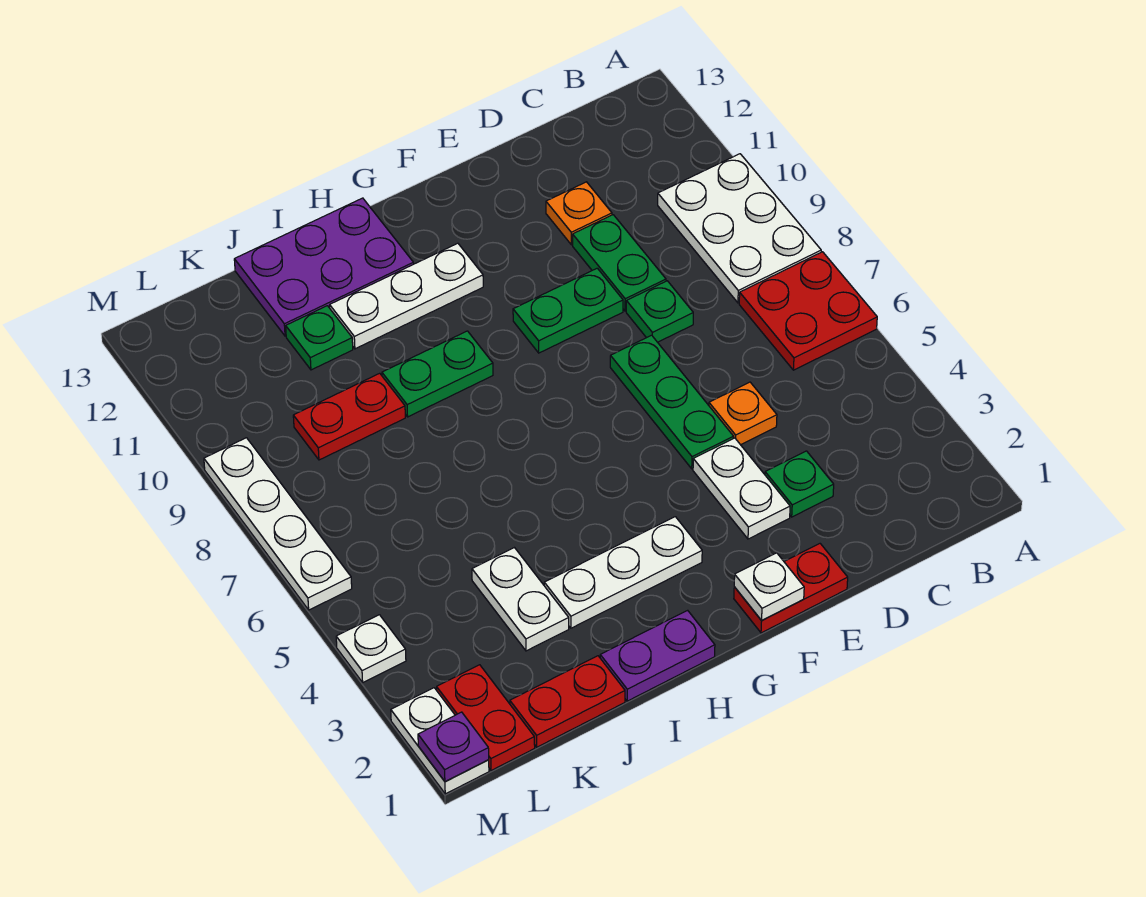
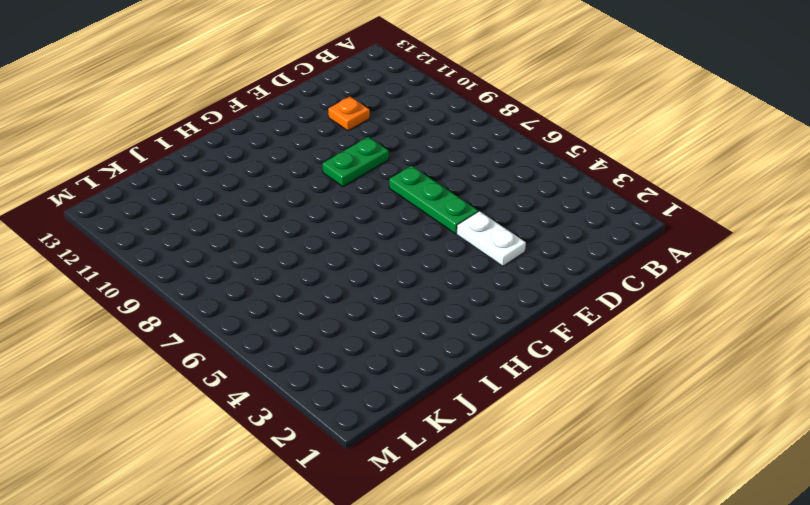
none -> red 2x2 plate [739,252,877,370]
none -> white 2x3 plate [658,154,821,303]
none -> green 1x1 plate [765,451,834,517]

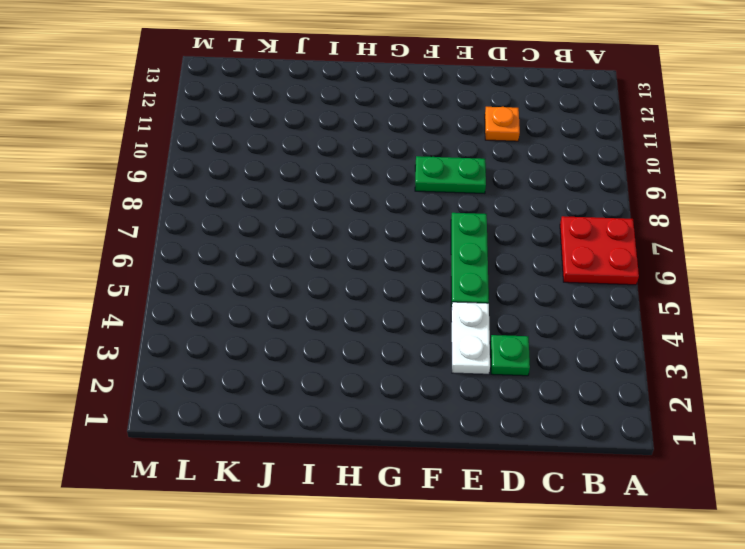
none -> white 2x3 plate [658,154,821,303]
none -> orange 1x1 plate [709,382,777,445]
none -> green 1x1 plate [626,281,693,342]

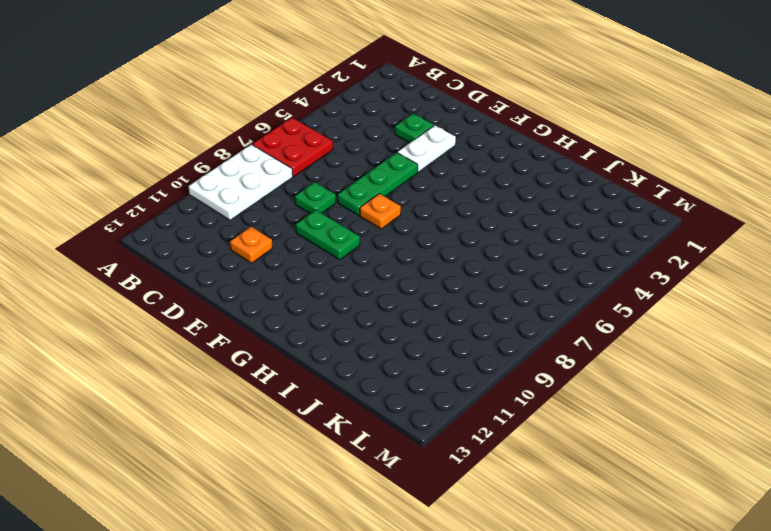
orange 1x1 plate [360,194,401,229] -> orange 1x1 plate moved to [709,382,777,445]
none -> green 1x2 plate [573,215,666,311]
none -> red 1x2 plate [734,544,848,633]
none -> white 1x3 plate [544,517,702,628]

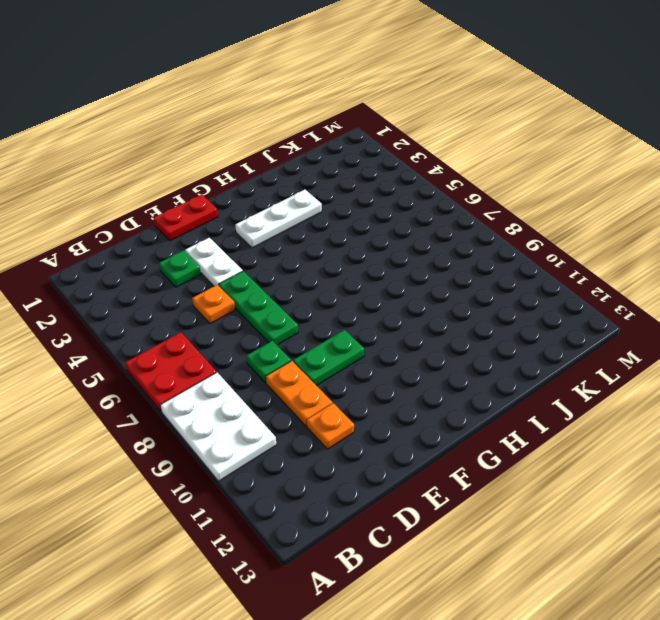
orange 1x2 plate [266,361,332,426] -> green 1x2 plate [573,215,666,311]
none -> white 1x3 plate [330,243,483,349]
none -> purple 1x2 plate [600,610,715,701]
none -> green 1x2 plate [382,331,493,417]

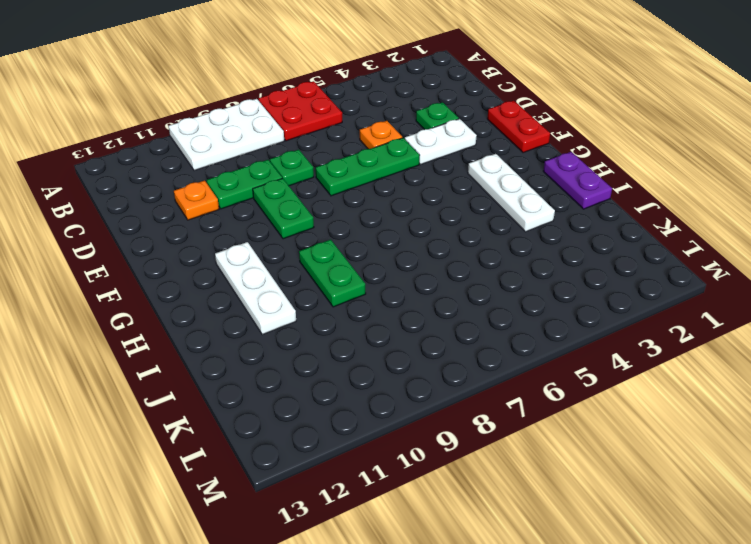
none -> purple 2x3 plate [234,198,414,336]
none -> red 1x2 plate [510,656,625,747]
none -> white 1x2 plate [472,548,569,651]

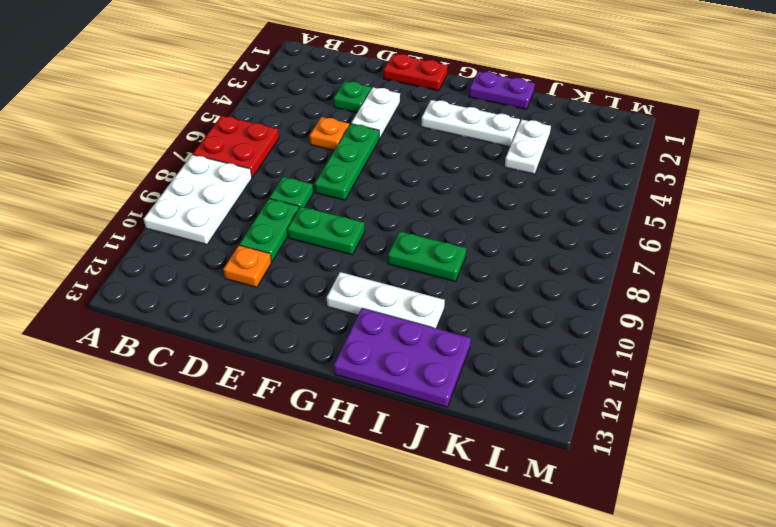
none -> red 1x2 plate [510,656,625,747]
none -> red 1x2 plate [293,373,405,460]
none -> green 1x1 plate [286,306,353,370]

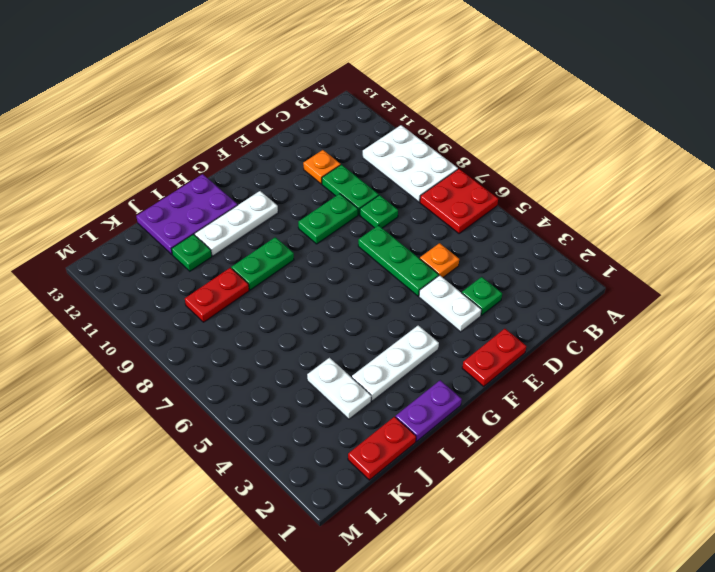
none -> red 1x2 plate [437,665,535,771]
none -> white 1x2 plate [391,688,489,794]
none -> white 1x1 plate [336,615,406,682]

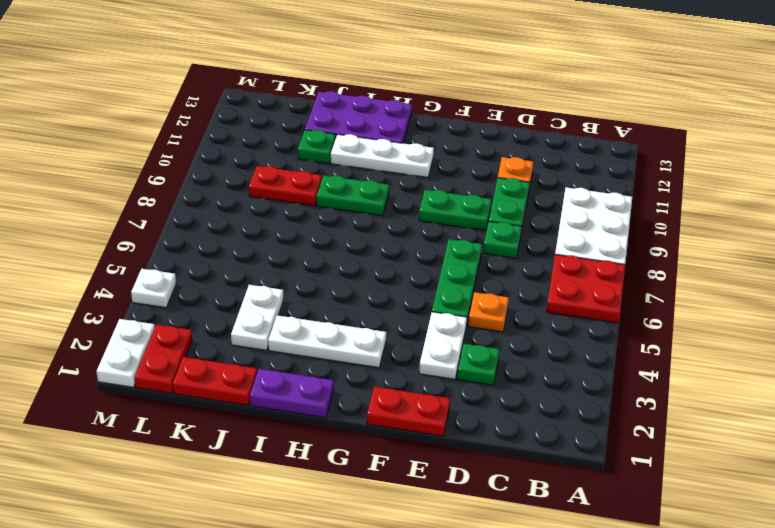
none -> white 1x4 plate [204,438,352,610]
none -> white 1x1 plate [734,553,804,620]
none -> purple 1x1 plate [418,712,489,782]

